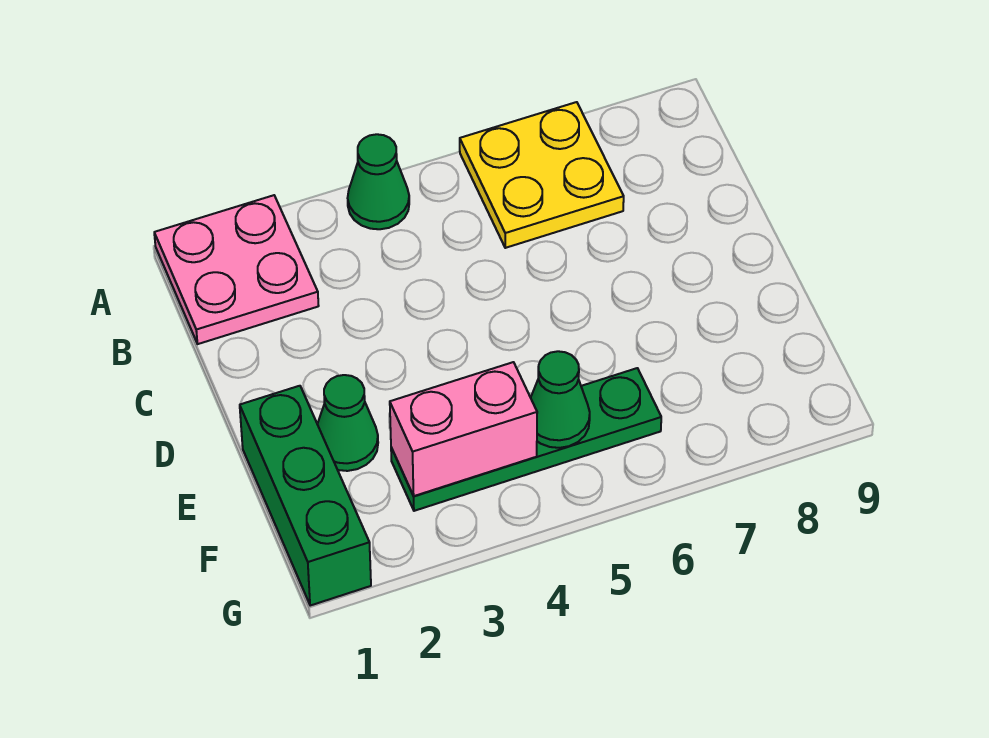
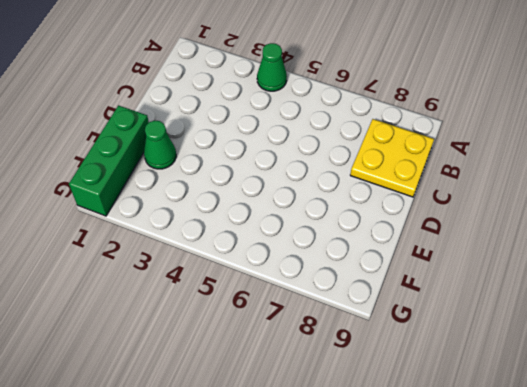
yellow 2x2 plate [350,119,434,197] -> yellow 2x2 plate moved to [460,102,624,248]
none -> pink 2x2 plate [154,195,319,344]
none -> green 1x4 plate [391,368,661,511]

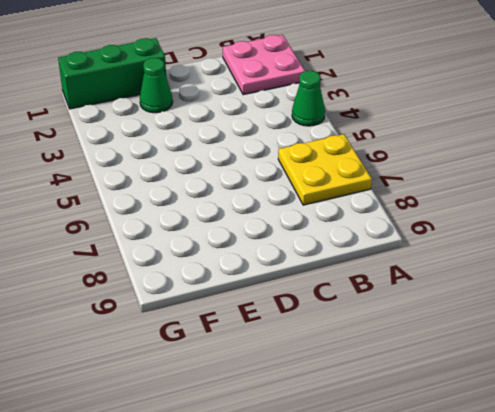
none -> green 1x4 plate [391,368,661,511]
none -> pink 1x2 brick [390,362,537,496]

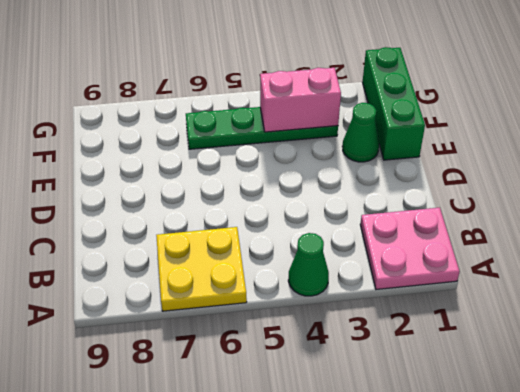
none -> green 1x1 cone [531,351,590,448]

